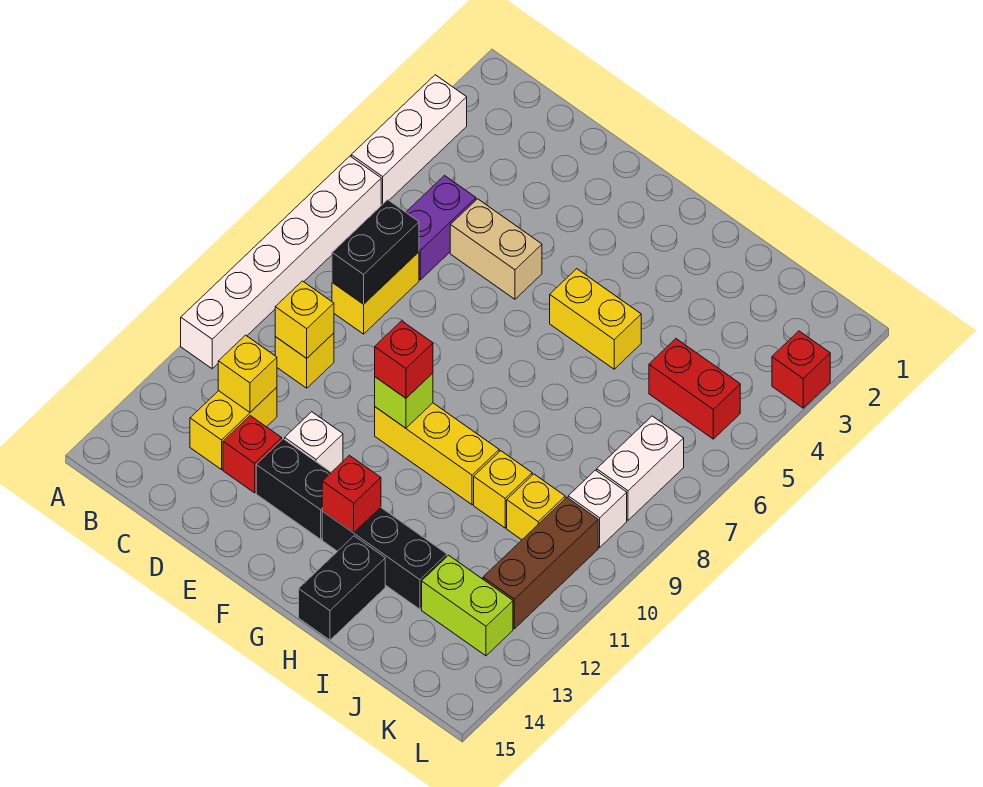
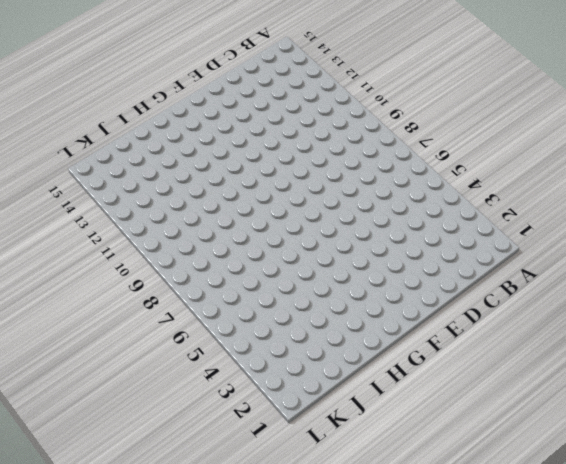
none -> white 1x3 brick [351,75,467,205]
none -> white 1x6 brick [181,156,381,369]
none -> purple 1x2 brick [406,176,476,280]

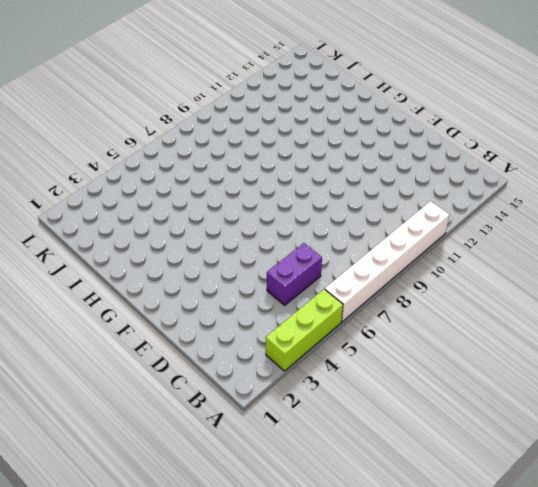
lime 1x3 brick [266,289,343,371] -> white 1x3 brick [351,75,467,205]
none -> yellow 1x2 brick [332,252,419,334]
none -> yellow 1x1 brick [275,333,334,388]
none -> yellow 1x2 brick [190,387,277,470]

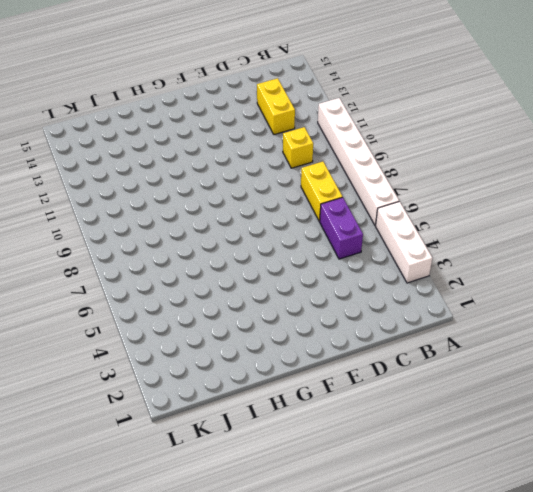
none -> tan 1x2 brick [450,199,542,299]
none -> red 1x1 brick [223,416,282,493]
none -> white 1x1 brick [285,412,343,472]

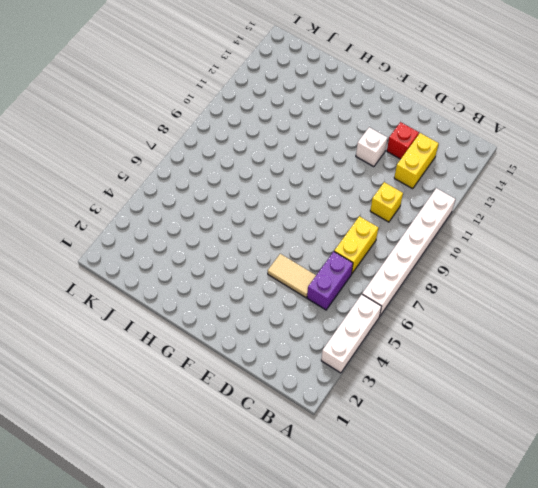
tan 1x2 tile [268,254,316,298] -> tan 1x2 brick [450,199,542,299]
none -> black 1x2 brick [256,439,331,539]
none -> yellow 1x3 brick [375,403,499,505]
none -> yellow 1x2 brick [550,269,641,369]

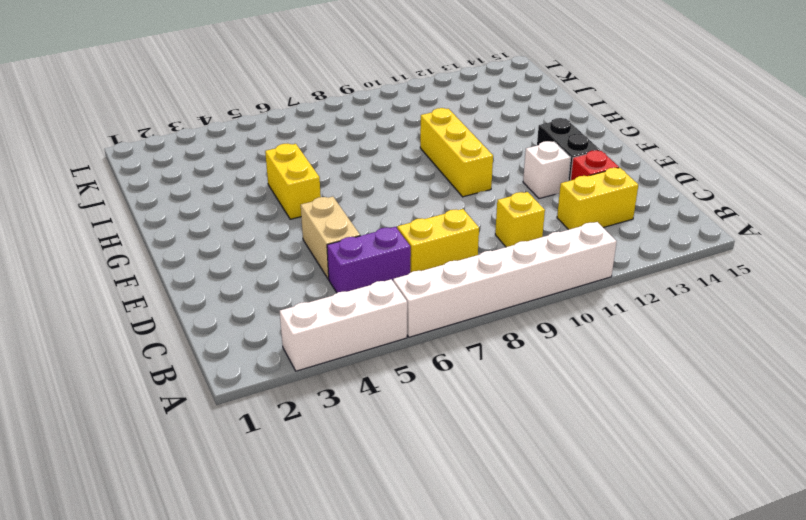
none -> black 1x3 brick [322,507,447,609]
none -> black 1x2 brick [299,536,385,640]
none -> yellow 1x1 brick [474,451,532,528]

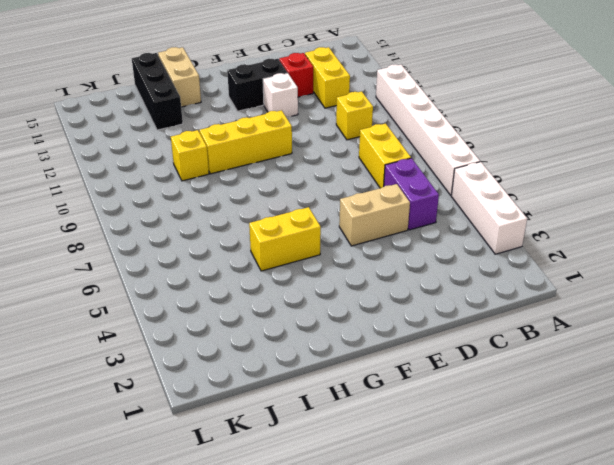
tan 1x2 brick [158,47,201,107] -> black 1x2 brick [299,536,385,640]
black 1x3 brick [132,53,183,130] -> black 1x3 brick turned to [322,507,447,609]
none -> red 1x2 brick [649,339,740,439]
none -> yellow 1x1 brick [507,474,565,540]
none -> lime 1x2 brick [422,555,513,656]

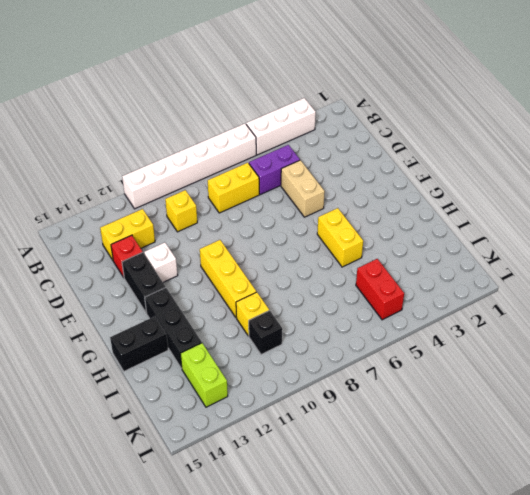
black 1x1 brick [249,310,282,355] -> yellow 1x1 brick [507,474,565,540]
none -> white 1x2 brick [597,416,684,520]
none -> white 1x1 brick [568,470,627,547]
none -> brown 1x3 brick [483,498,598,629]

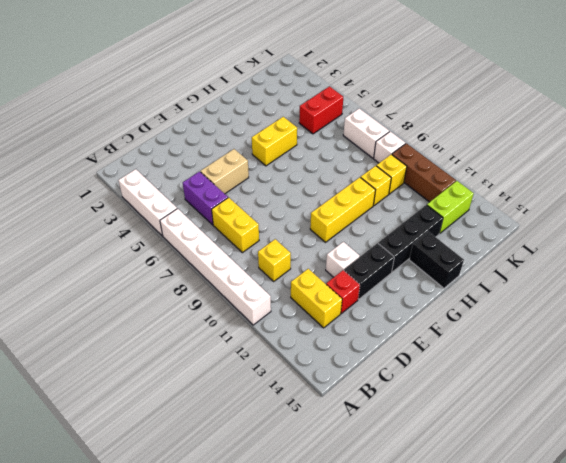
none -> red 1x1 brick [772,331,830,408]
none -> black 1x2 brick [332,200,419,304]
none -> yellow 1x1 brick [275,281,334,358]

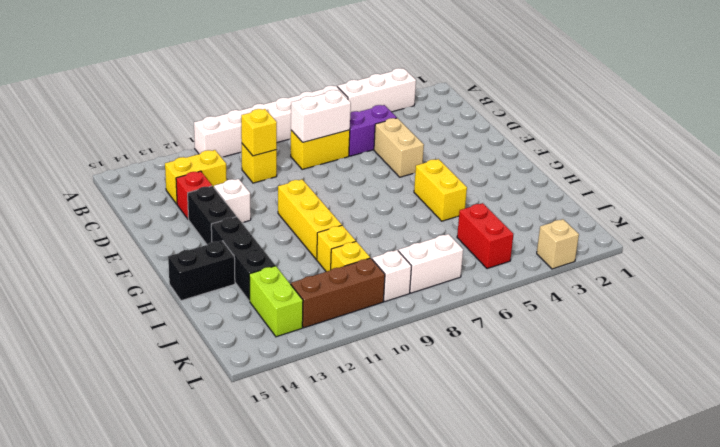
white 1x2 brick [291,90,351,142] -> black 1x2 brick [332,200,419,304]
tan 1x1 brick [537,219,579,269] -> red 1x1 brick [772,331,830,408]
none -> yellow 1x1 brick [218,335,277,412]
none -> lime 1x1 brick [375,373,433,428]
none -> red 1x1 brick [322,455,381,533]

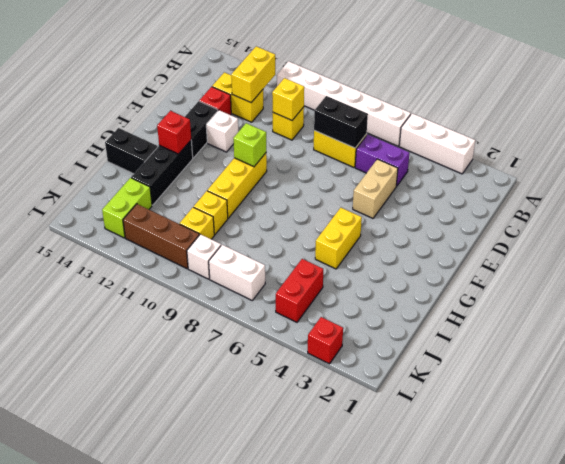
yellow 1x2 brick [231,46,275,103] -> yellow 1x1 brick [218,335,277,412]
none -> red 1x1 brick [375,321,433,398]

